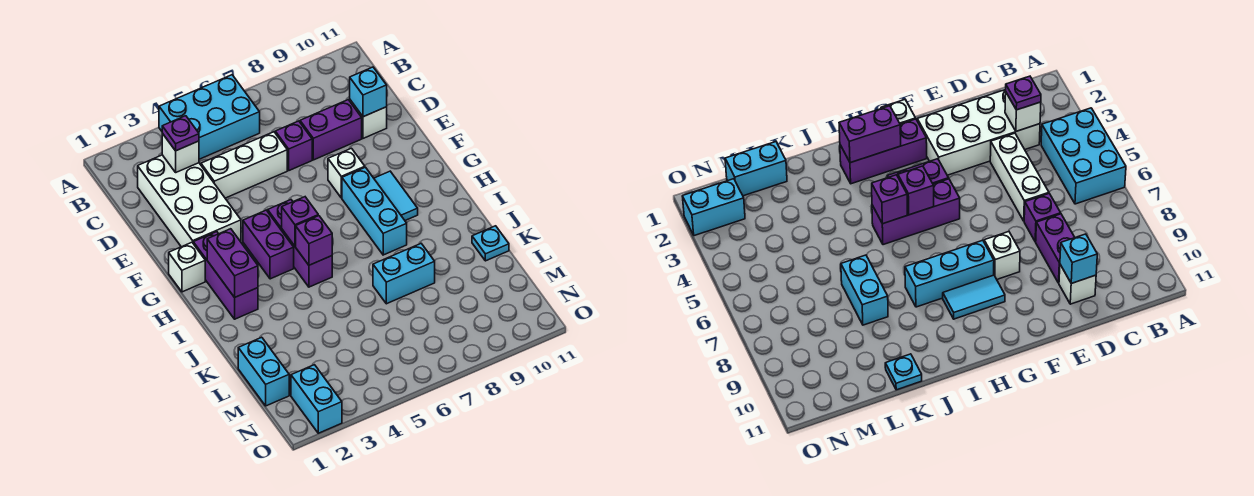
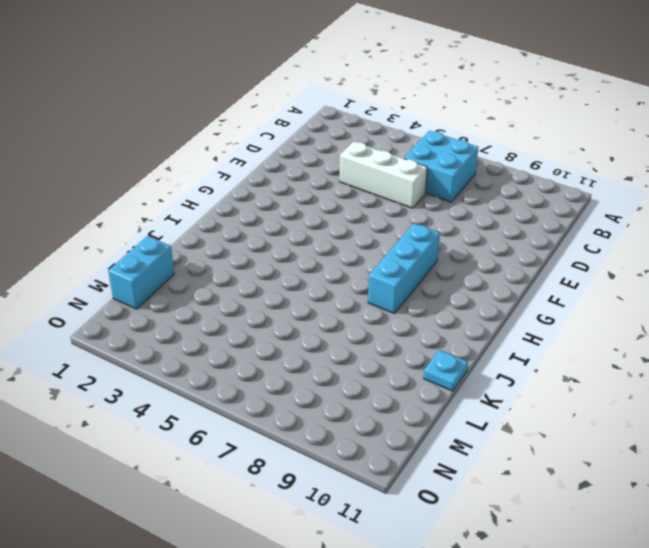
cyan 2x2 brick [404,131,478,202] -> cyan 2x3 brick [159,75,260,159]
none -> white 2x4 brick [138,155,241,247]
none -> purple 1x1 brick [275,121,312,170]
none -> purple 1x2 brick [300,100,362,160]

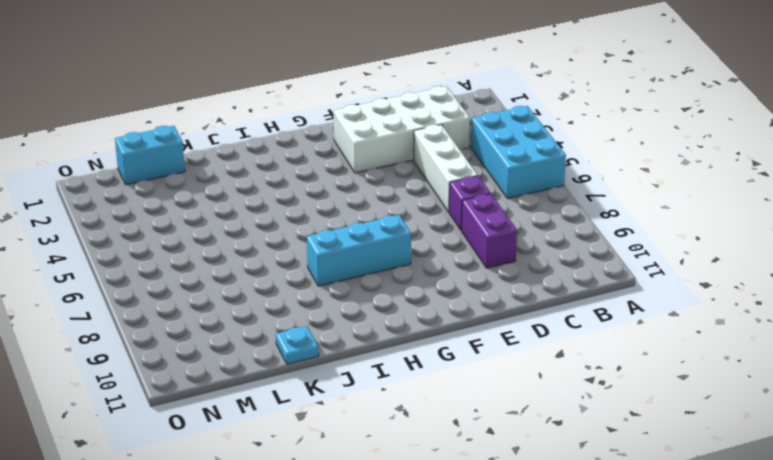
none -> white 1x1 brick [350,100,387,138]
none -> white 1x1 brick [328,148,365,198]
none -> white 1x1 brick [169,242,205,292]

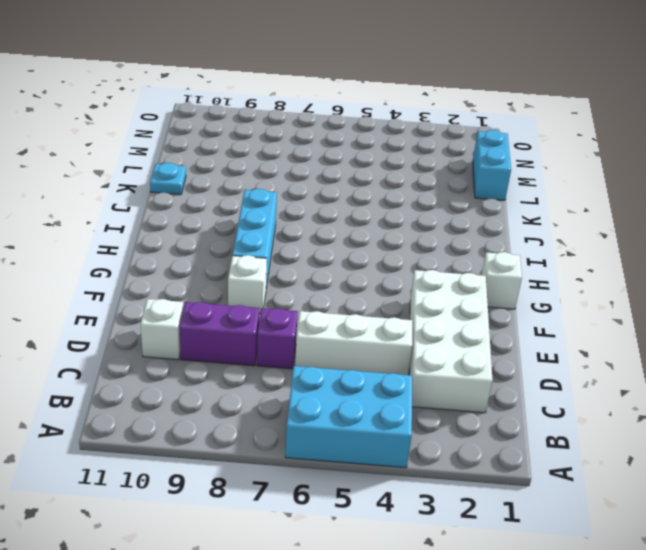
none -> purple 1x3 brick [193,232,258,319]
none -> purple 1x2 brick [243,210,294,279]
none -> purple 1x3 brick [268,200,332,287]

